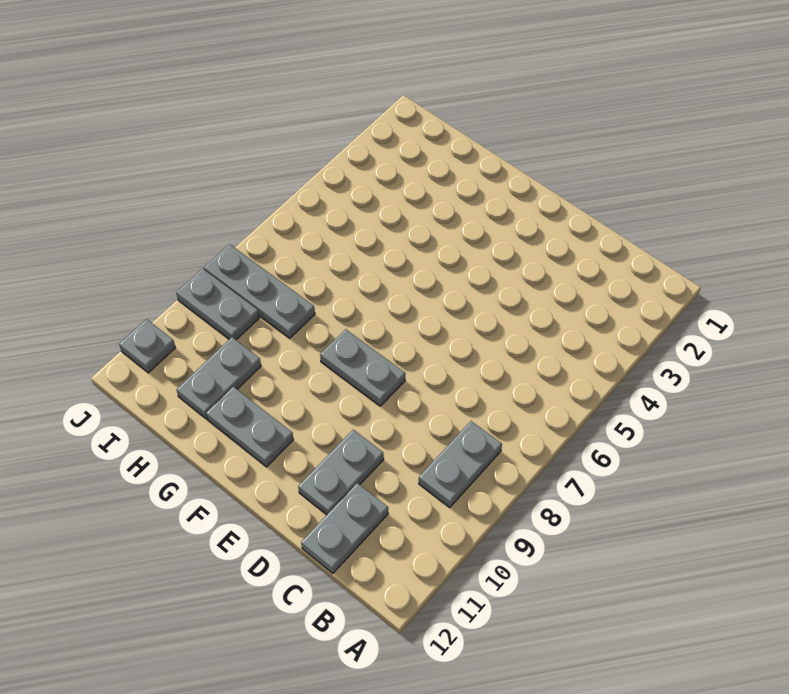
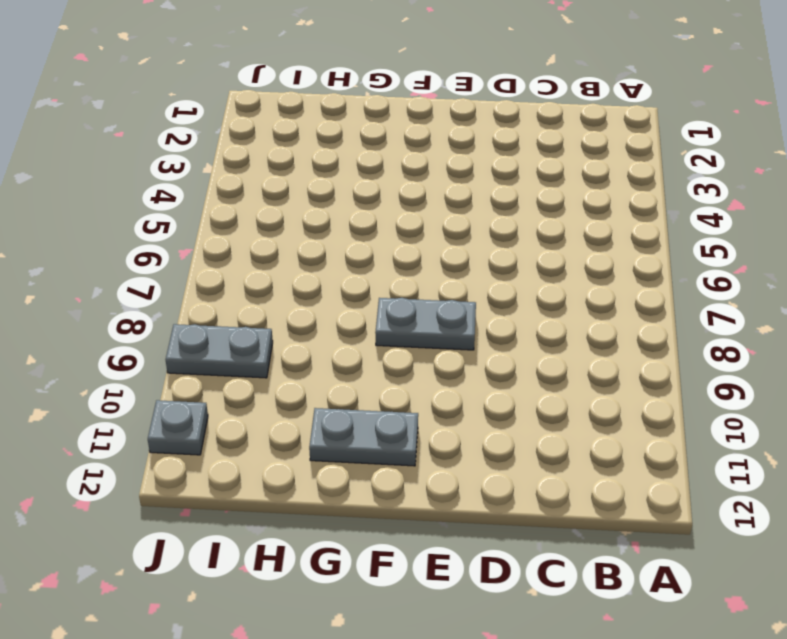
none -> grey 1x2 plate [419,421,502,507]
none -> grey 1x2 plate [301,483,388,573]

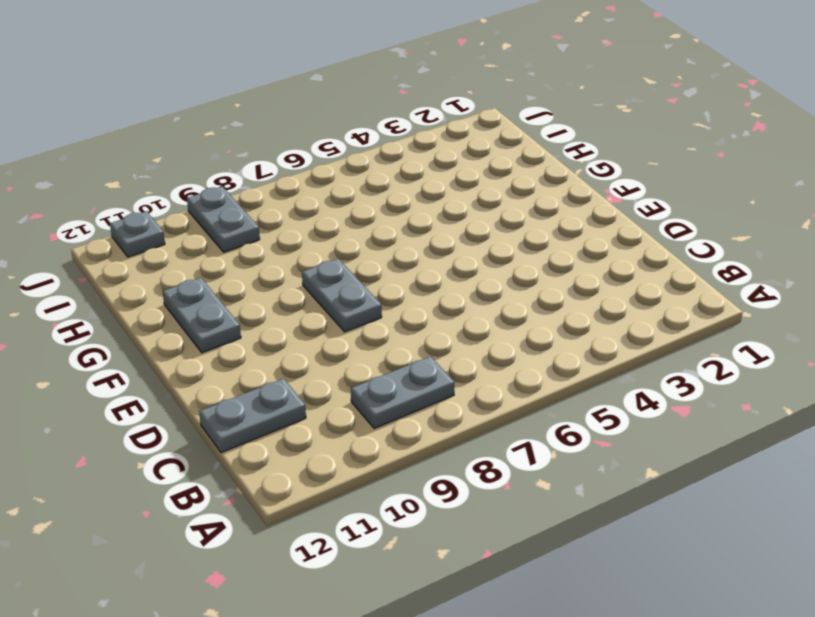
none -> grey 1x2 plate [298,430,384,515]
none -> grey 1x3 plate [204,244,315,338]

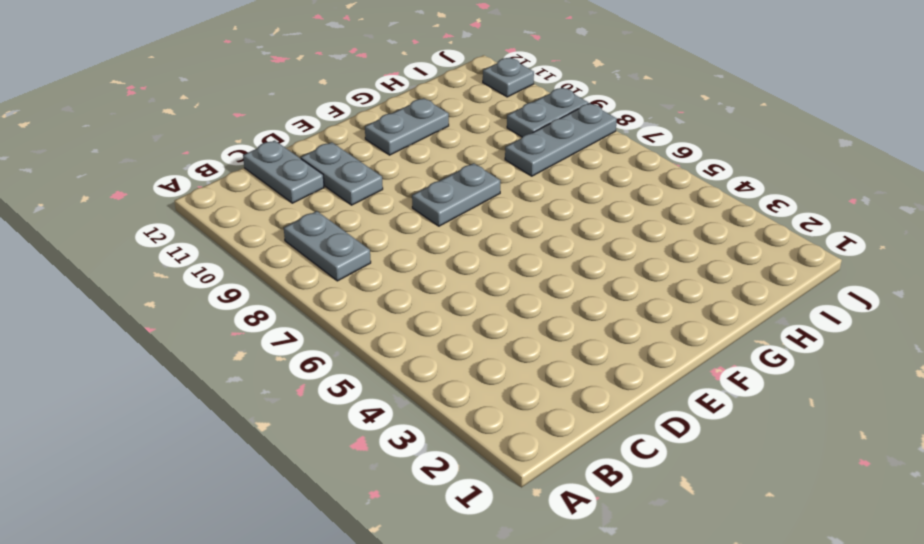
none -> grey 1x2 plate [177,337,261,419]

